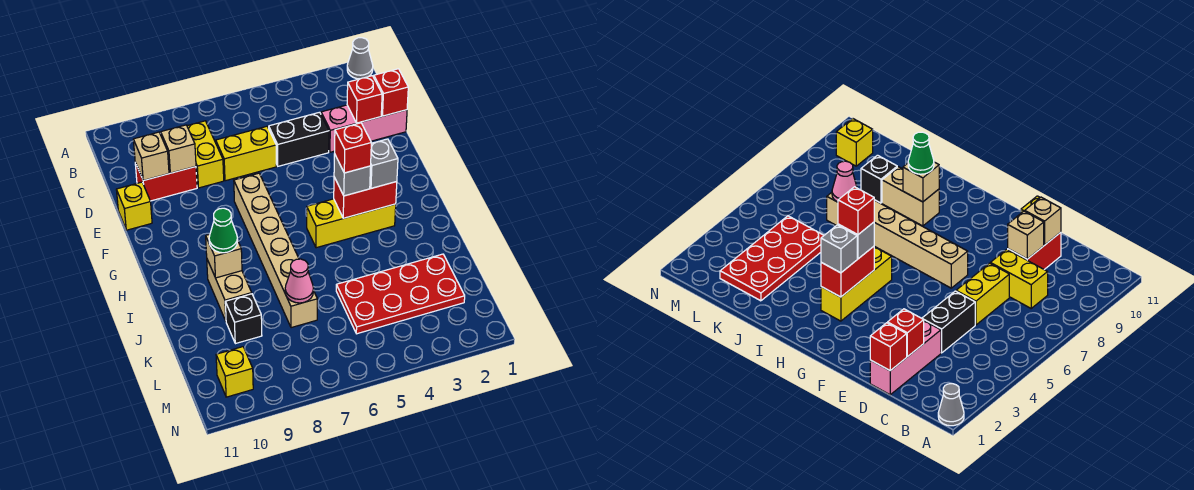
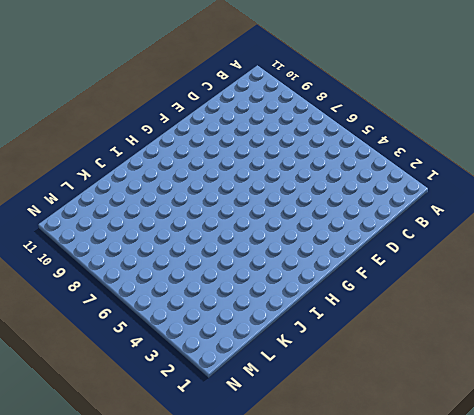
none -> grey 1x1 cone [347,38,373,79]
none -> yellow 1x2 brick [187,121,224,188]
none -> pink 1x3 brick [321,105,407,152]

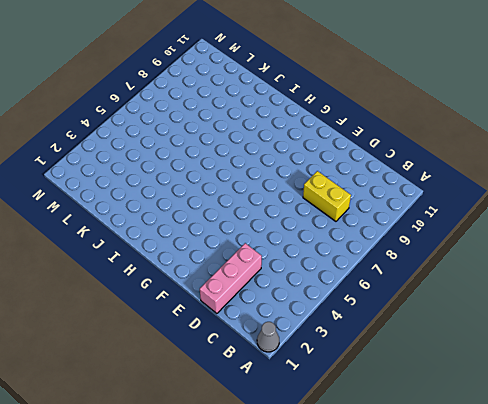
none -> black 1x2 brick [269,112,329,166]
none -> yellow 1x2 brick [216,126,276,181]
none -> red 1x2 brick [135,163,197,201]

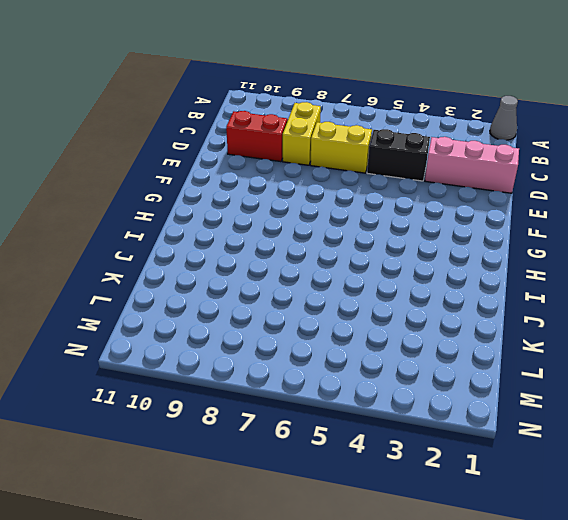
none -> yellow 1x1 brick [116,182,152,230]
none -> tan 1x6 brick [234,173,317,328]
none -> yellow 1x3 brick [307,199,396,248]

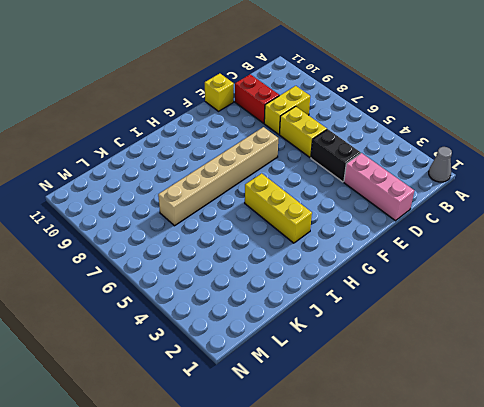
none -> tan 1x2 brick [207,260,252,321]
none -> red 2x4 plate [336,254,465,334]
none -> black 1x1 brick [225,294,262,344]

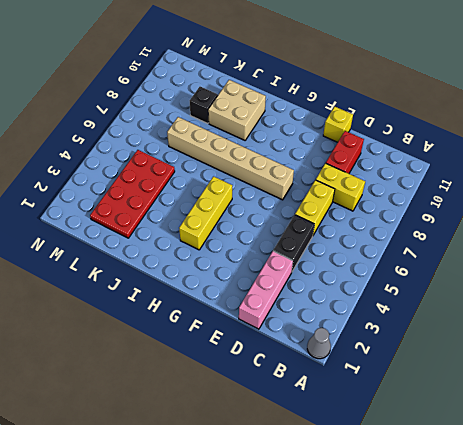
tan 2x2 brick [208,80,266,140] -> tan 1x2 brick [207,260,252,321]
none -> yellow 1x1 brick [216,347,253,397]
none -> red 1x1 brick [374,69,408,116]
none -> red 1x1 brick [347,76,382,123]

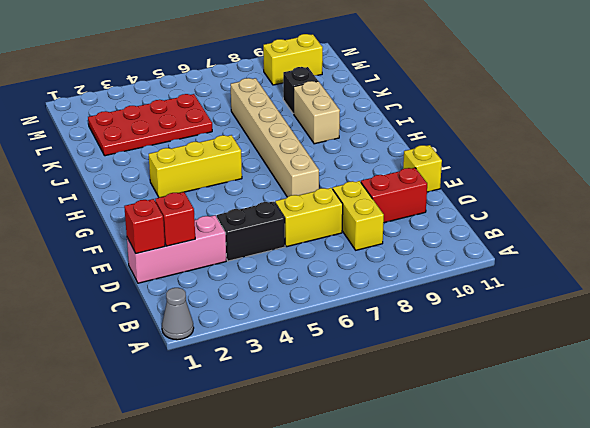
yellow 1x2 brick [263,34,323,85] -> yellow 1x1 brick [216,347,253,397]
none -> tan 1x1 brick [161,125,196,173]
none -> tan 1x1 brick [133,132,169,180]
none -> red 1x2 brick [334,177,397,218]

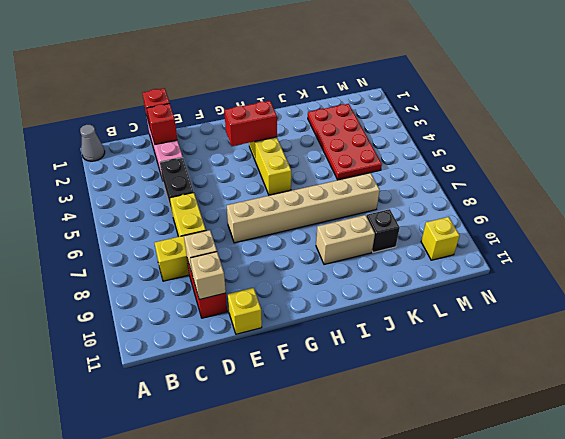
red 1x2 brick [224,101,277,146] -> red 1x2 brick turned to [334,177,397,218]
none -> tan 1x1 brick [206,234,242,278]
none -> pink 1x1 cone [285,259,313,303]
none -> grey 1x1 brick [370,139,398,188]

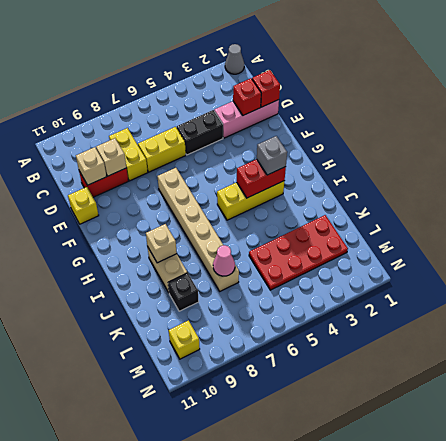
none -> grey 1x1 brick [334,154,371,196]
none -> green 1x1 cone [209,208,238,253]
none -> red 1x1 brick [335,123,371,173]

